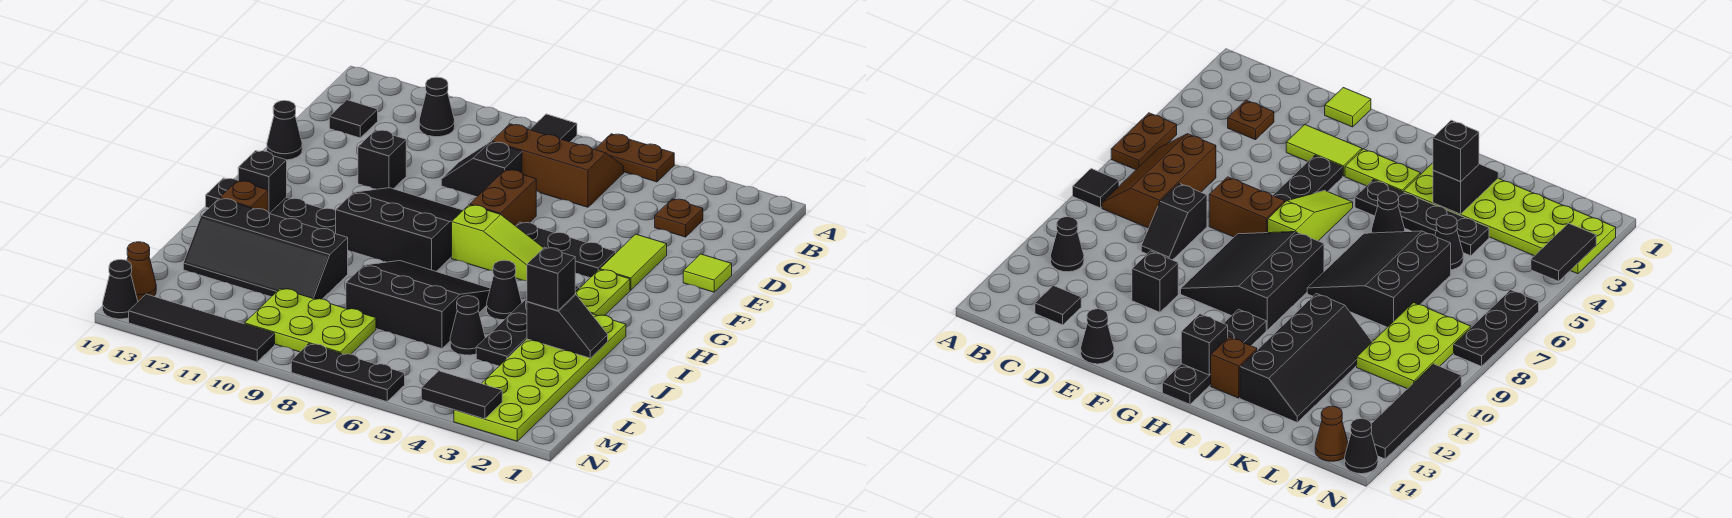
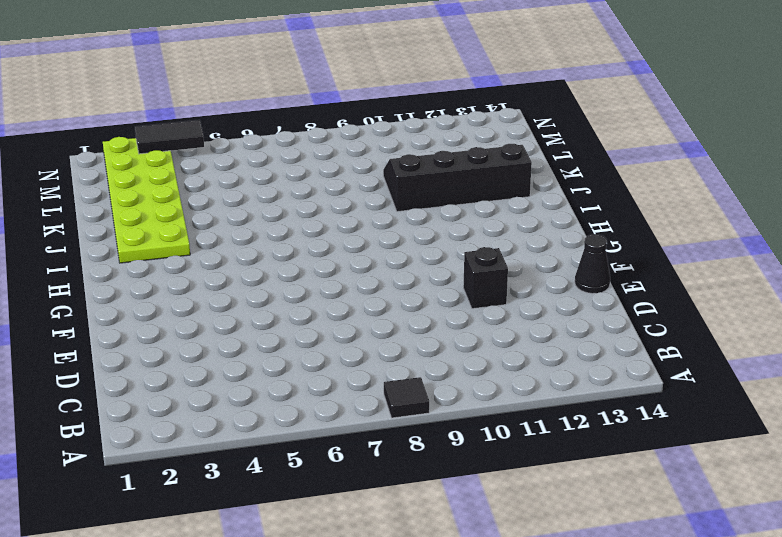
none -> brown 1x2 plate [595,134,674,182]
none -> brown 2x3 slope [492,124,624,207]
none -> black 1x1 cone [419,77,455,137]
none -> brown 1x1 plate [655,199,703,237]

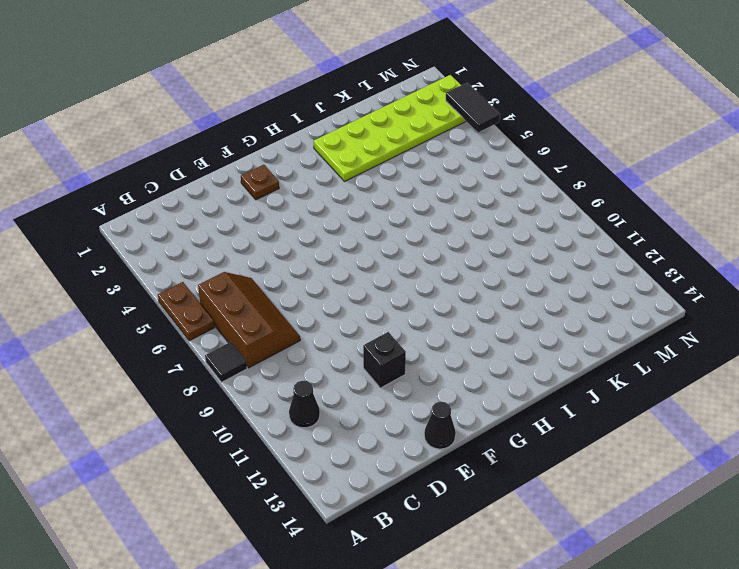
brown 2x3 slope [198,272,300,368] -> brown 2x3 slope turned to [492,124,624,207]
brown 1x1 plate [241,165,279,200] -> brown 1x1 plate moved to [655,199,703,237]
none -> black 1x1 tile [329,100,378,138]
none -> black 1x2 slope [441,142,522,197]
none -> lime 1x1 tile [683,254,732,292]
none -> lime 1x2 tile [600,234,667,290]

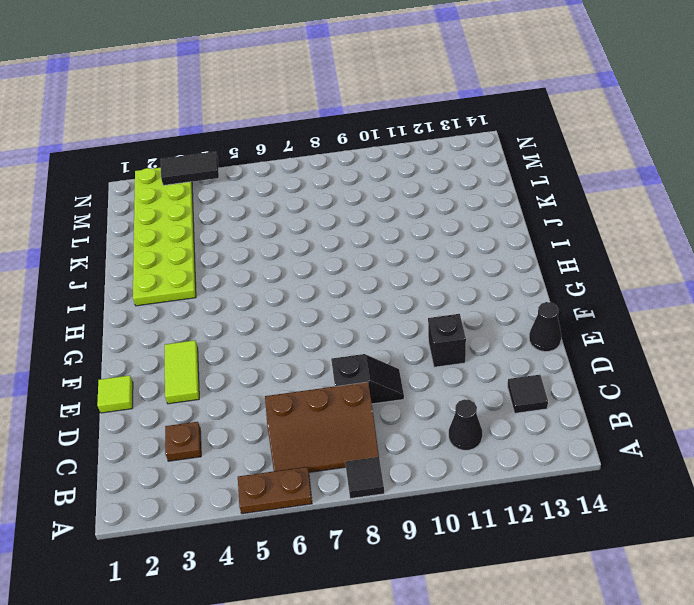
none -> brown 1x2 brick [470,170,536,226]
none -> black 1x3 plate [516,222,616,278]
none -> black 3x3 slope [336,188,463,271]
none -> lime 1x2 plate [575,270,630,316]

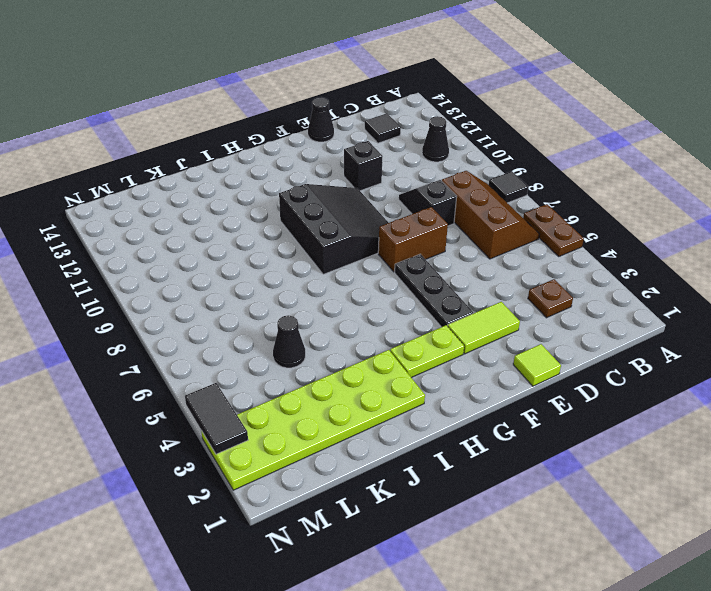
none -> lime 1x3 slope [452,205,543,281]
none -> black 1x4 plate [476,286,579,366]
none -> black 1x4 plate [206,178,336,234]
none -> black 1x1 cone [487,260,522,320]

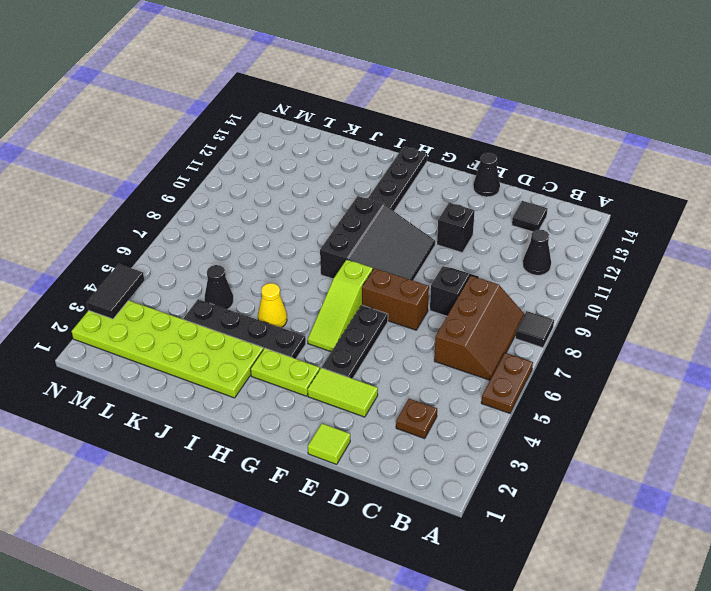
yellow 1x1 cone [258,283,287,328] -> black 1x1 cone [487,260,522,320]
none -> black 3x3 slope [346,261,490,349]
none -> brown 1x1 brick [220,181,268,211]
none -> black 2x4 slope [183,198,348,299]
none -> lime 2x3 plate [245,289,376,354]

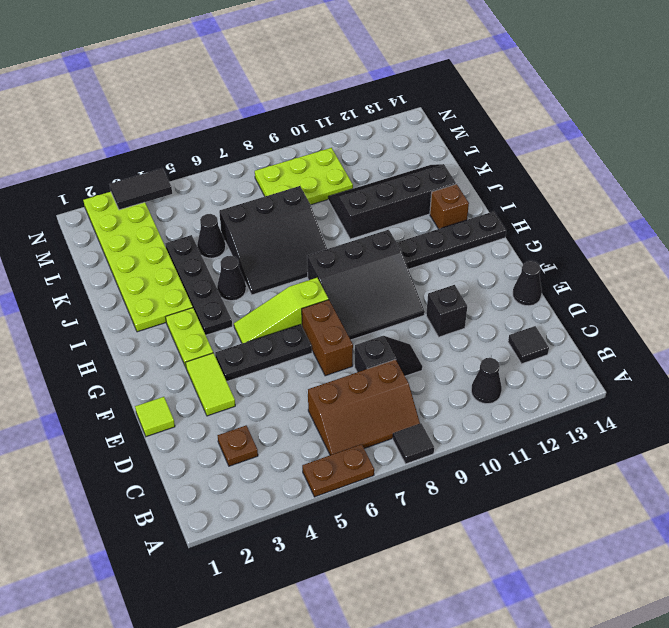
none -> brown 1x1 cone [127,242,156,301]
none -> black 1x3 plate [291,344,405,402]
none -> black 1x4 tile [129,294,275,362]
none -> black 1x1 cone [103,260,138,319]

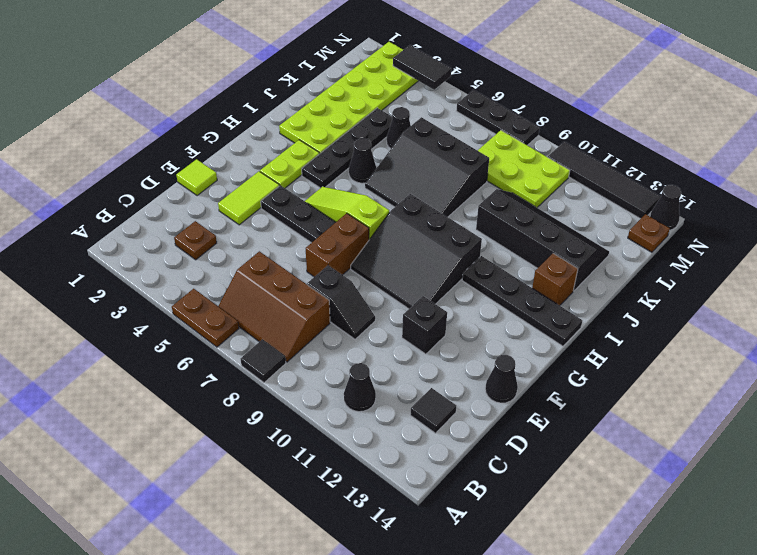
brown 1x1 plate [628,214,670,252] -> brown 1x1 cone [127,242,156,301]
none -> black 1x1 brick [238,151,287,214]
none -> black 1x2 slope [527,294,608,358]
none -> black 1x1 brick [527,247,575,311]

